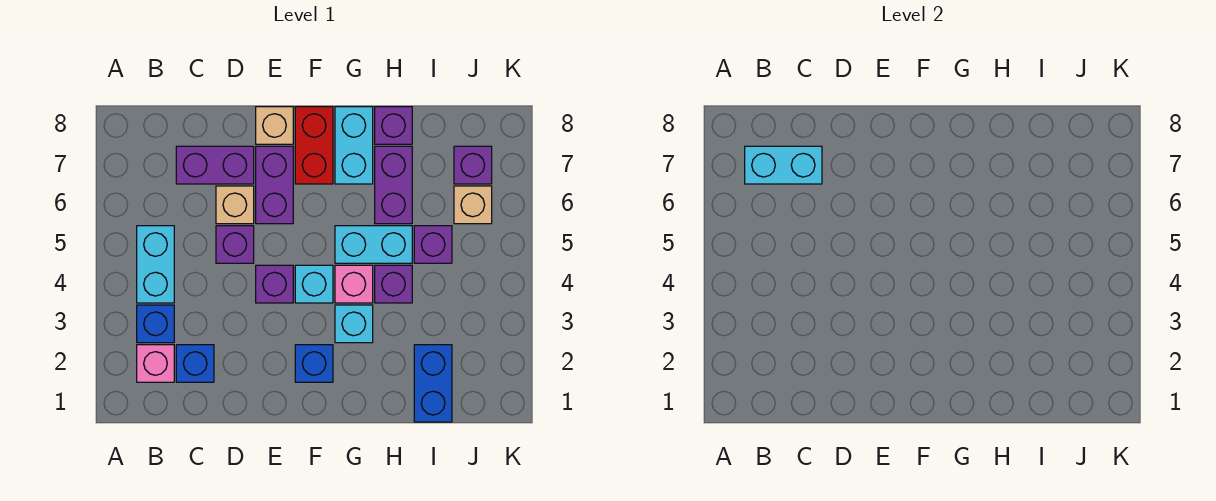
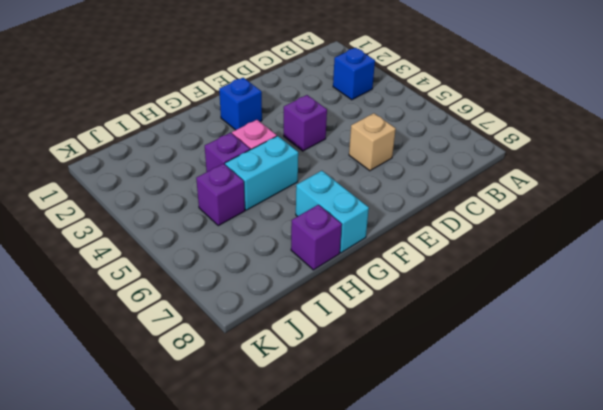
none -> pink 1x1 brick [137,345,174,382]
none -> cyan 1x2 brick [137,226,174,303]
none -> blue 1x1 brick [176,345,214,382]

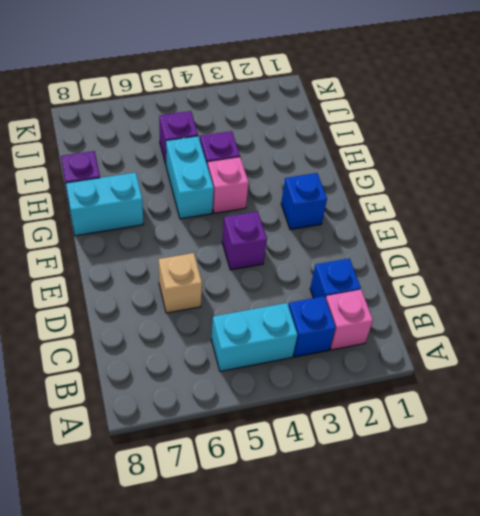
none -> purple 1x2 brick [176,146,254,184]
none -> purple 1x1 brick [216,226,254,263]
none -> purple 1x2 brick [256,146,293,224]

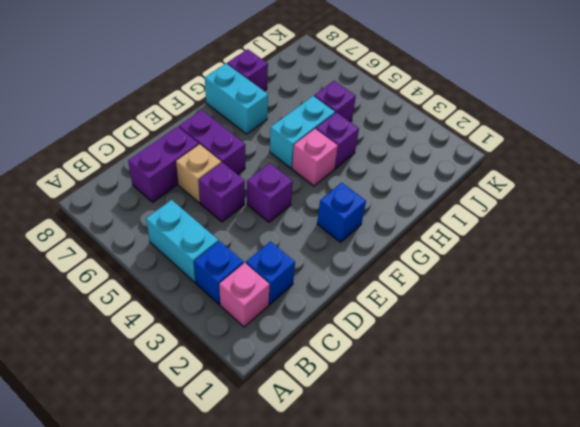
none -> tan 1x1 brick [256,107,293,144]
none -> cyan 1x1 brick [295,265,333,303]
none -> red 1x2 brick [295,107,333,184]

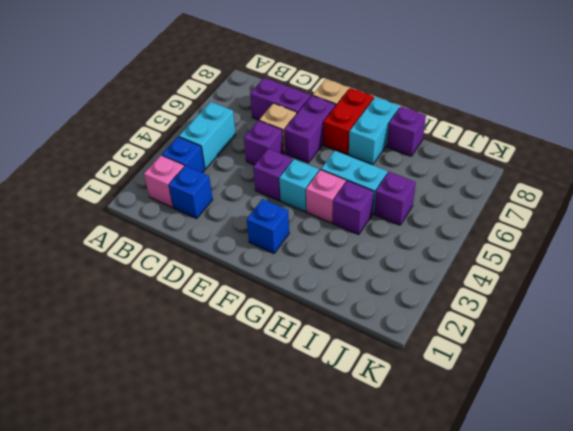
none -> cyan 1x1 brick [335,305,373,343]
none -> purple 1x2 brick [375,146,412,224]
none -> blue 1x2 brick [414,345,452,422]

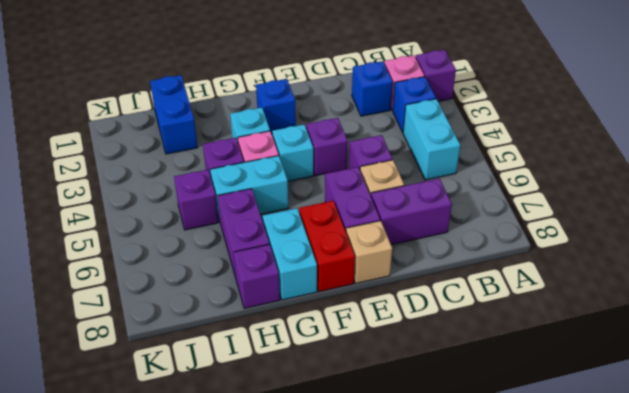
purple 1x1 brick [415,50,456,101] -> purple 1x1 brick moved to [454,146,492,184]
none -> tan 1x1 brick [454,186,492,224]
none -> cyan 1x2 brick [745,146,822,184]

